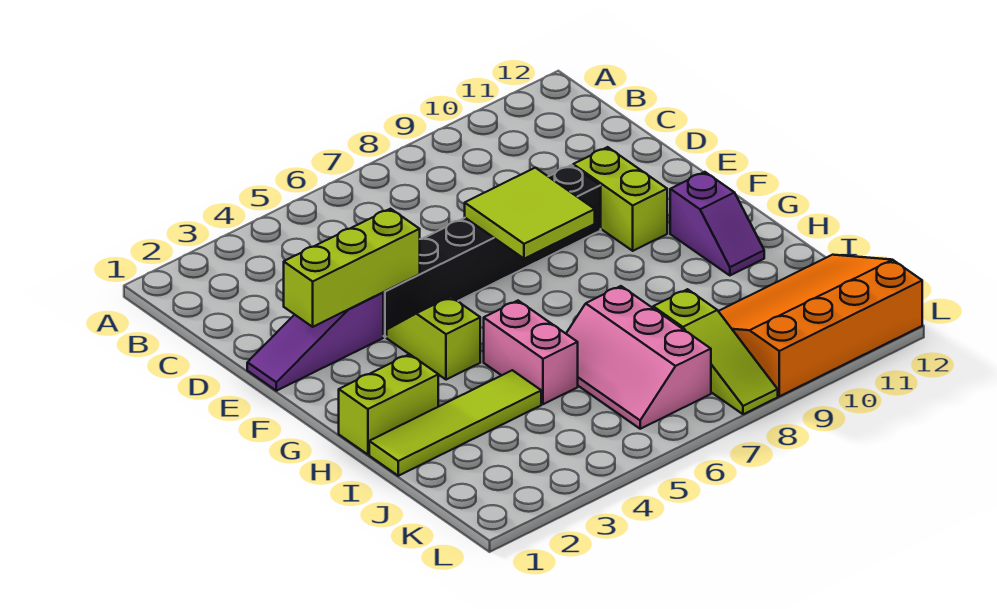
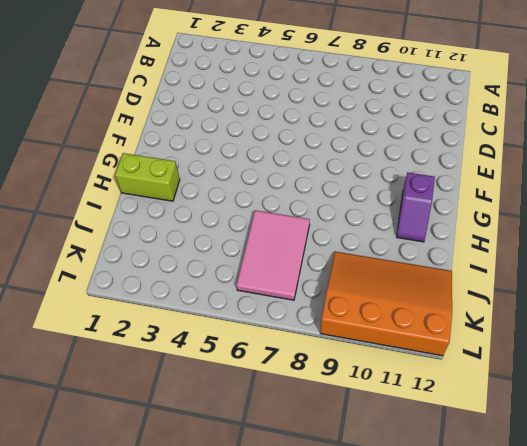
pink 2x3 tile [236,210,310,300] -> pink 2x3 slope [566,286,711,429]
none -> purple 1x3 slope [247,293,383,391]
none -> black 1x6 brick [383,165,601,337]
none -> lime 1x2 brick [573,147,667,251]

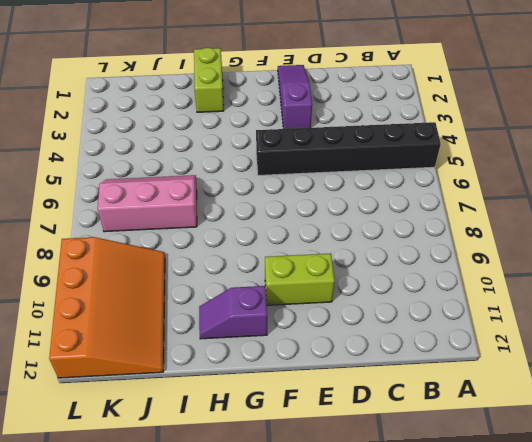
black 1x6 brick [256,122,441,175] -> black 1x6 brick turned to [383,165,601,337]
none -> lime 1x2 slope [387,297,480,380]
none -> pink 1x2 brick [484,301,578,404]
none -> lime 1x4 tile [369,370,541,476]

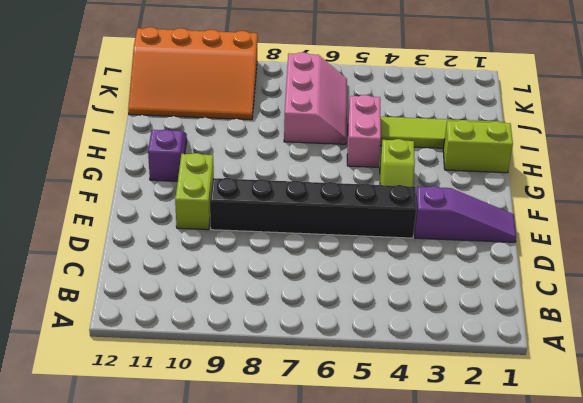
none -> lime 1x3 slope [653,289,778,414]
none -> lime 1x3 brick [284,209,420,327]
none -> lime 2x2 tile [465,168,595,259]

